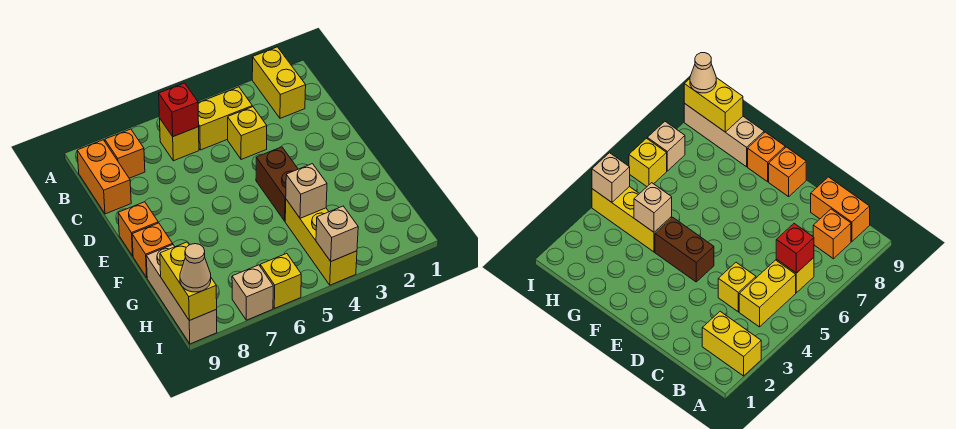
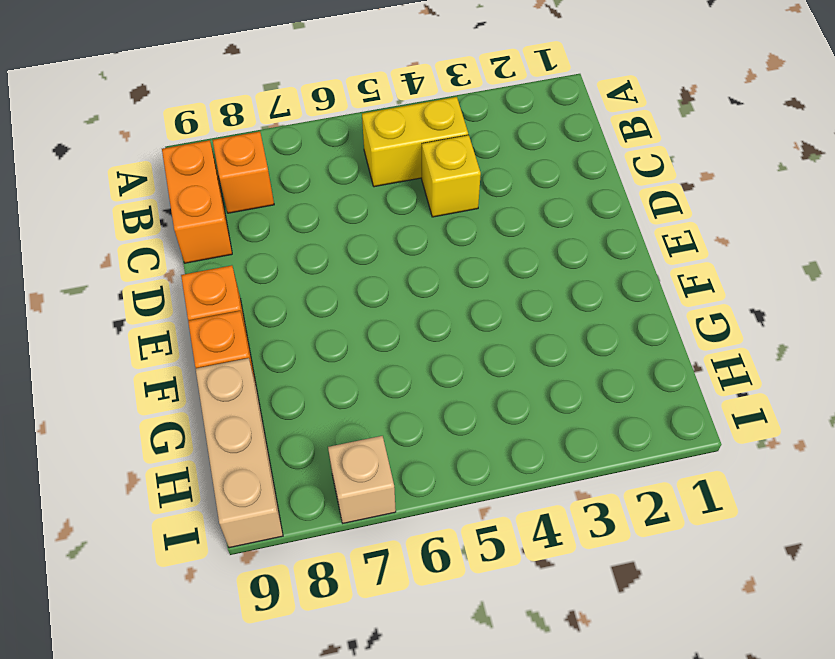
none -> yellow 1x2 brick [252,47,306,118]
none -> yellow 1x1 brick [160,119,199,161]
none -> brown 1x2 brick [256,147,298,221]

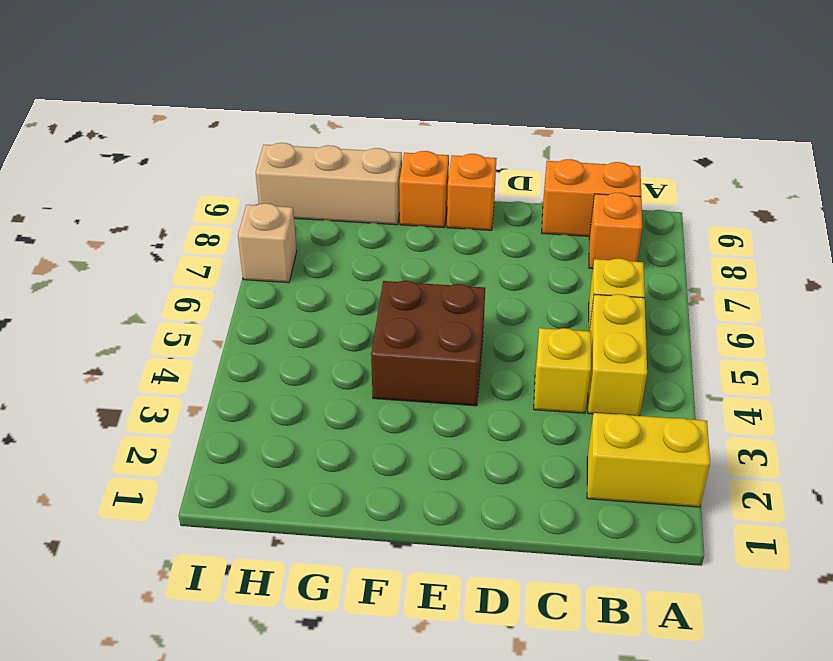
brown 2x2 brick [371,281,485,406] -> brown 1x2 brick [256,147,298,221]
none -> yellow 1x3 brick [285,200,357,285]
none -> yellow 1x1 brick [260,253,301,308]
none -> red 1x1 brick [159,83,199,137]

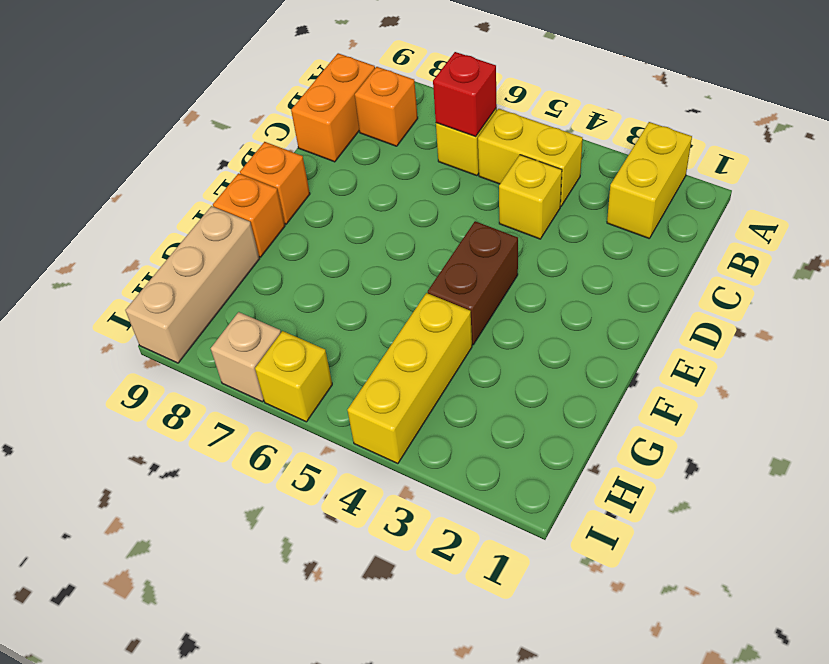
none -> tan 1x1 brick [286,164,327,218]
none -> yellow 1x2 brick [160,242,217,321]
none -> tan 1x1 brick [316,206,358,261]

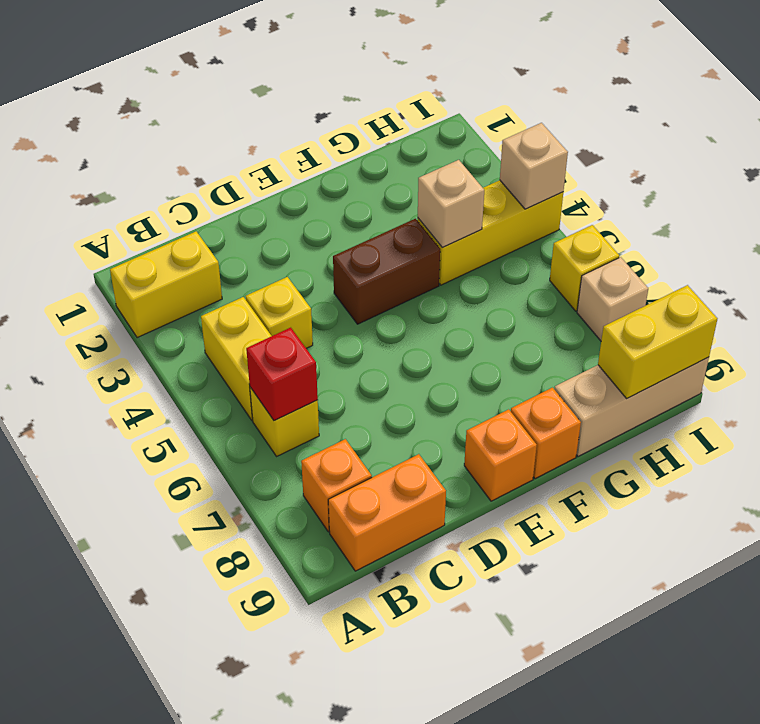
none -> tan 1x1 cone [180,244,211,292]

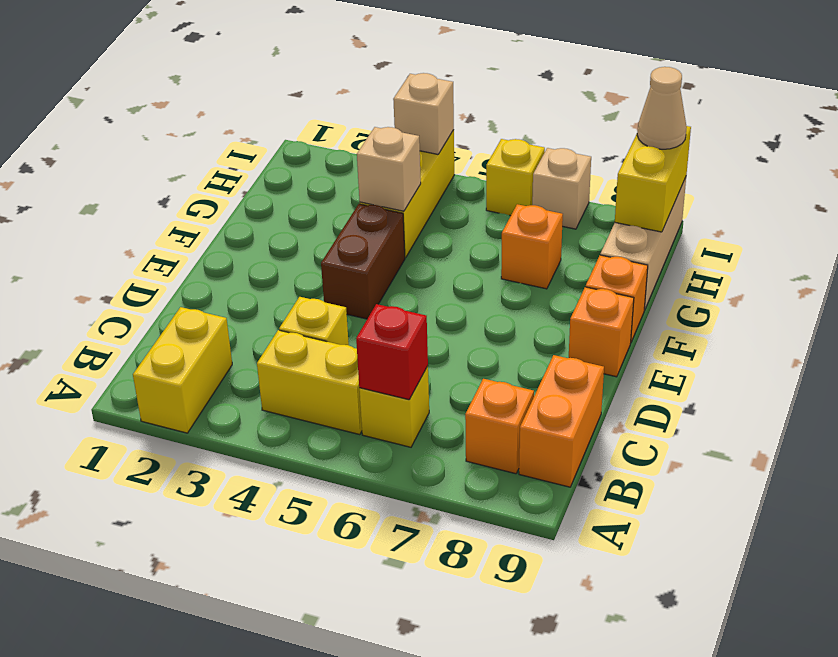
orange 1x1 brick [501,204,563,289] -> none

